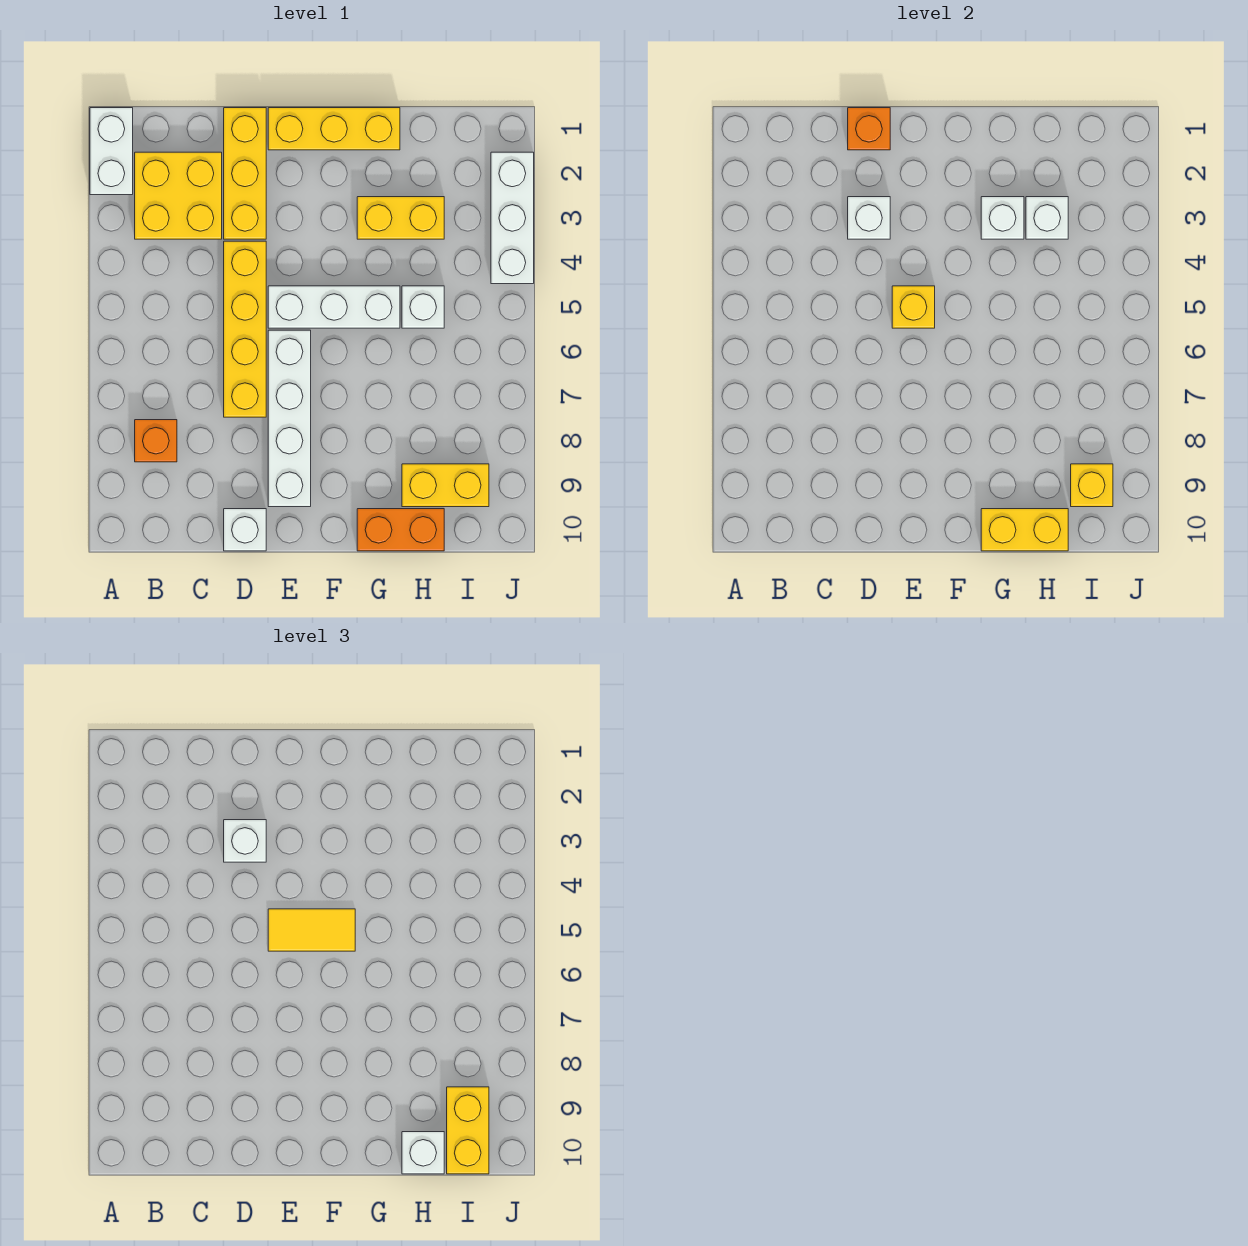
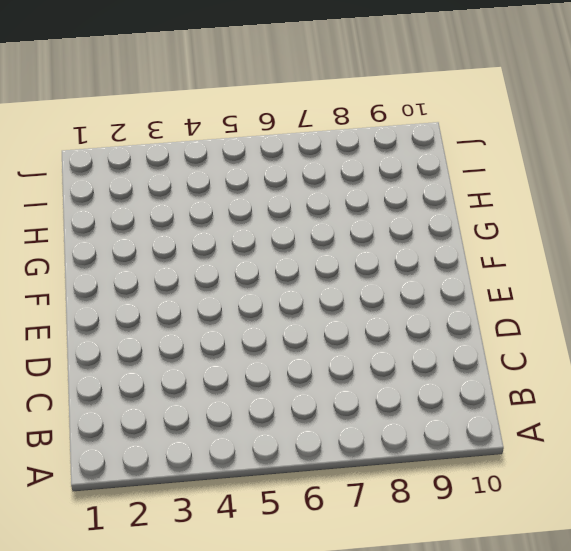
none -> white 1x2 brick [90,108,133,195]
none -> yellow 2x2 brick [135,152,222,239]
none -> orange 1x1 brick [135,420,177,462]

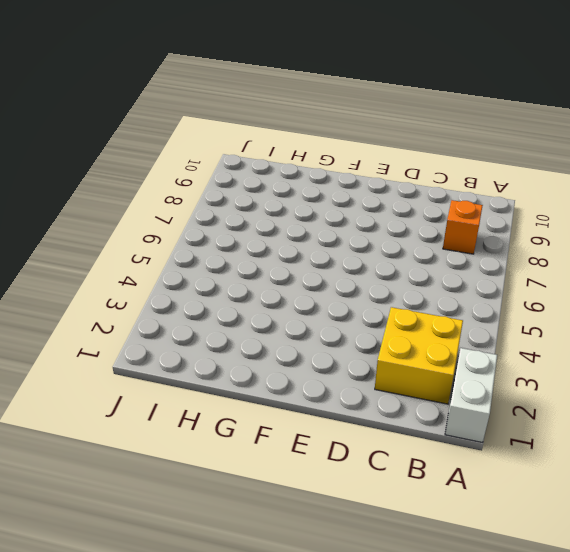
none -> yellow 1x3 brick [224,108,266,239]
none -> yellow 1x4 brick [224,241,266,417]
none -> white 1x1 brick [224,509,266,551]

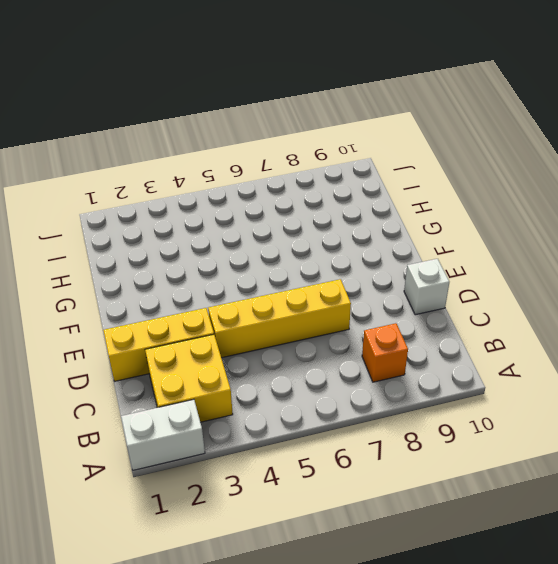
none -> yellow 1x3 brick [268,108,400,150]
none -> white 1x3 brick [268,286,400,328]
none -> white 1x4 brick [268,330,311,507]

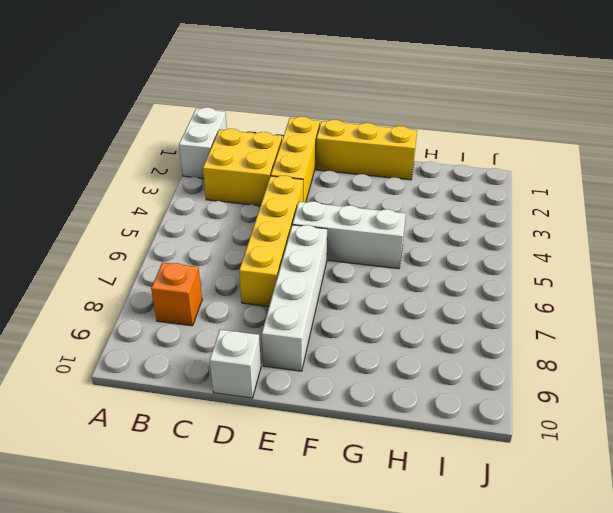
none -> yellow 1x2 brick [357,197,444,239]
none -> orange 1x2 brick [357,509,444,551]
none -> white 1x1 brick [402,286,444,328]

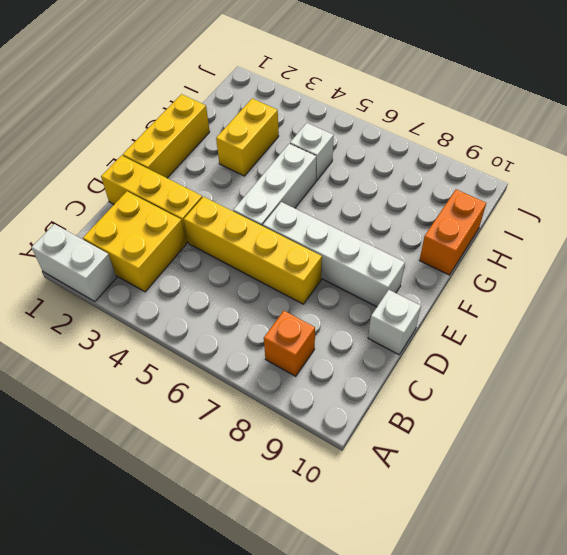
none -> yellow 1x2 brick [402,464,489,507]
none -> white 1x3 brick [491,152,534,284]
none -> orange 1x1 brick [848,108,890,150]

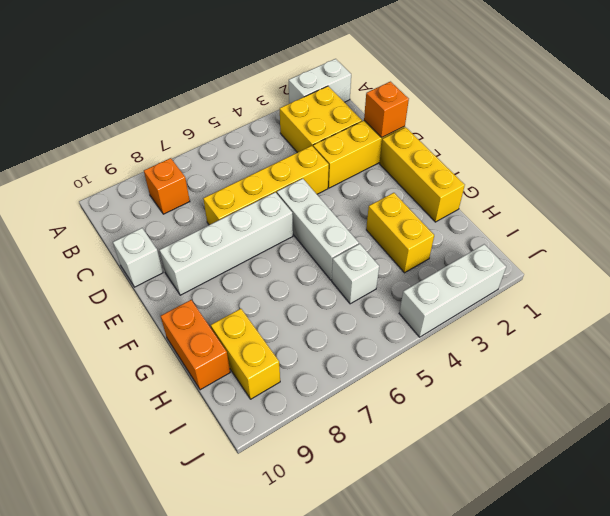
none -> white 1x1 brick [848,197,890,239]
none -> yellow 1x1 brick [892,286,935,328]
none -> white 1x1 brick [981,197,1024,239]

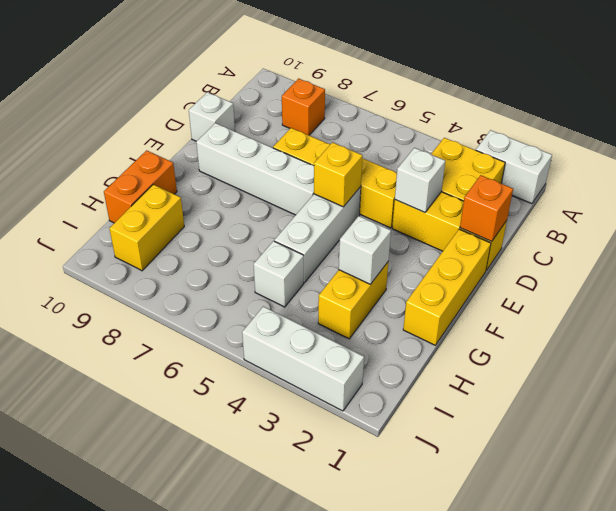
none -> yellow 1x2 brick [981,509,1068,551]
none -> white 1x1 brick [1026,197,1068,239]
none -> yellow 1x1 brick [1071,464,1113,507]

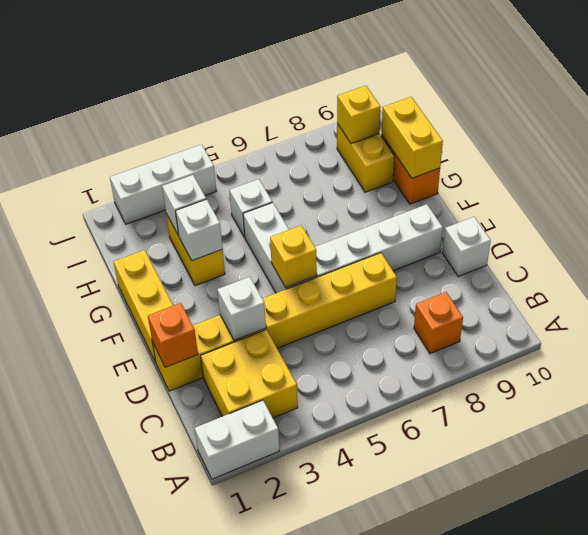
none -> white 1x1 brick [224,820,266,862]
none -> yellow 1x2 tile [268,909,355,951]
none -> white 1x1 brick [402,1132,444,1174]

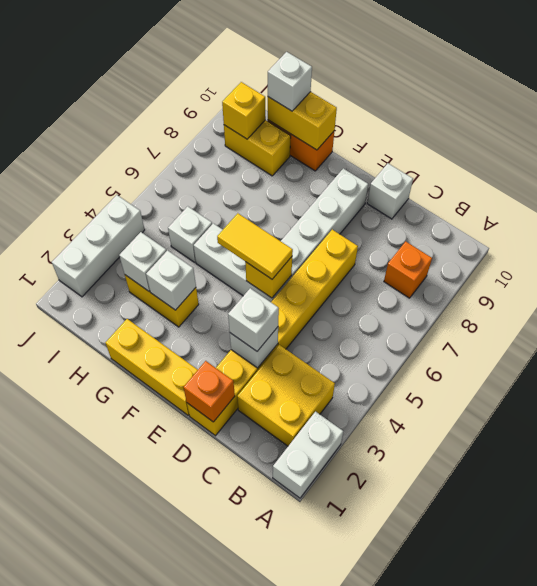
none -> yellow 1x2 brick [447,1087,489,1174]

